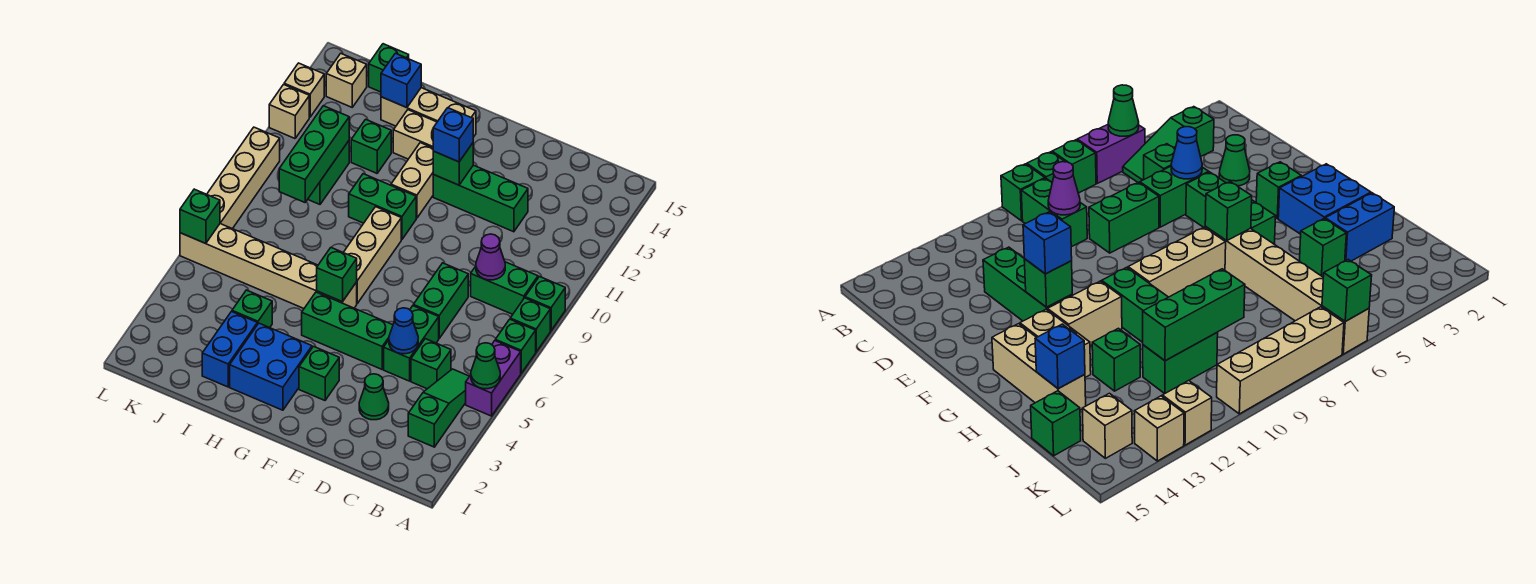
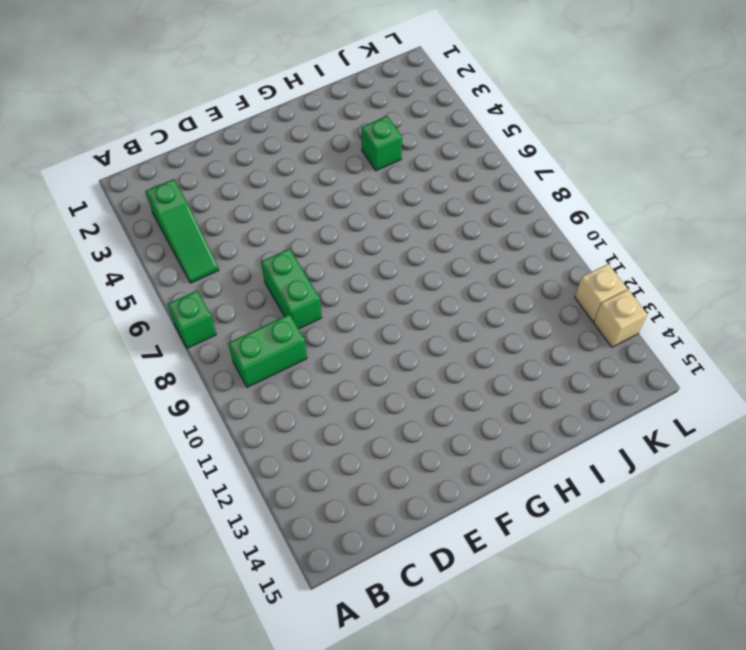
none -> purple 1x2 brick [466,341,521,416]
none -> green 1x1 brick [510,298,550,352]
none -> green 1x1 brick [525,277,565,331]
none -> green 1x1 brick [411,339,451,389]

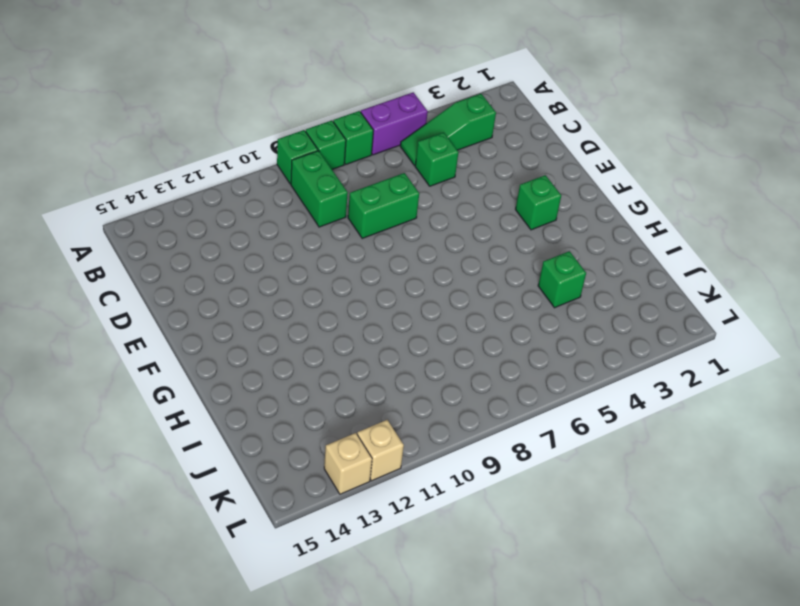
none -> green 1x1 cone [359,374,389,420]
none -> green 1x2 brick [384,306,439,381]
none -> green 1x3 brick [433,165,528,232]
none -> green 1x3 brick [302,292,393,369]

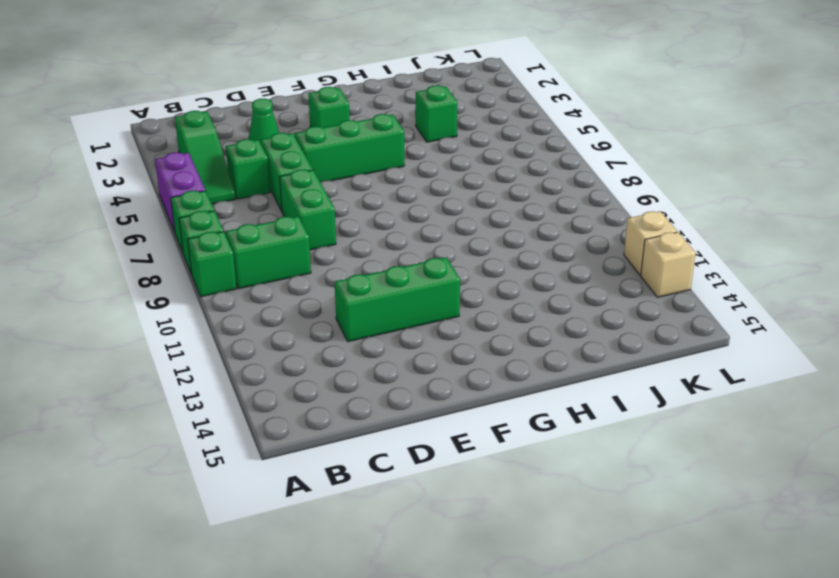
none -> blue 2x2 brick [230,323,312,410]
none -> tan 1x6 brick [180,224,357,308]
none -> tan 1x3 brick [343,207,401,303]
none -> green 1x2 brick [349,174,416,239]

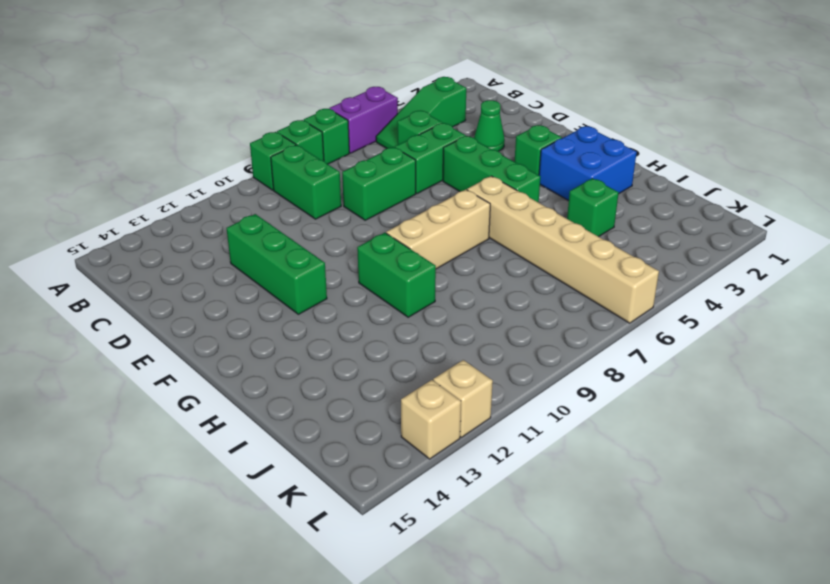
none -> tan 1x2 brick [391,143,434,218]
none -> tan 1x2 brick [393,110,437,159]
none -> tan 1x3 brick [381,88,476,137]
none -> blue 1x2 brick [202,312,257,387]

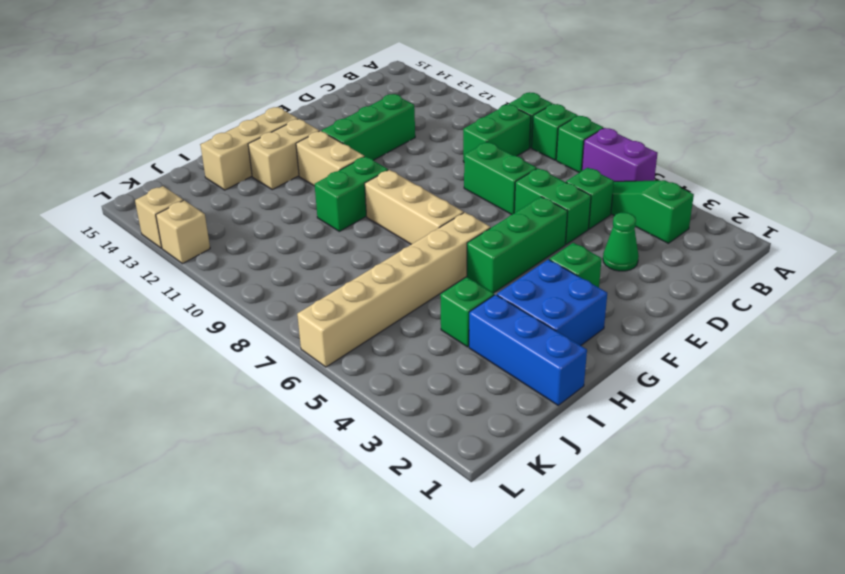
blue 1x3 brick [469,295,587,405] -> blue 1x2 brick [202,312,257,387]
none -> green 1x1 brick [351,119,391,173]
none -> green 1x2 brick [308,141,349,204]
none -> green 1x1 brick [369,44,409,92]
none -> tan 1x1 brick [326,53,367,107]

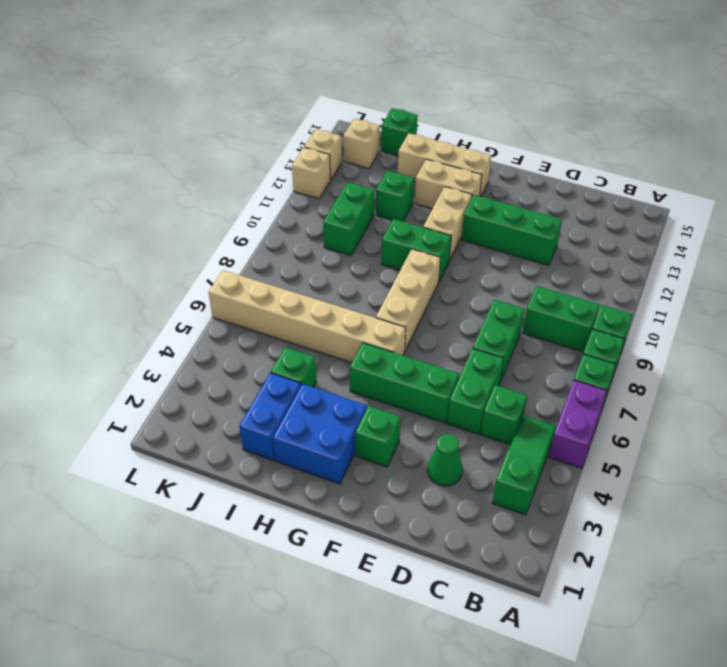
none -> tan 1x4 brick [207,127,280,229]
none -> green 1x1 cone [471,343,500,389]
none -> purple 1x1 cone [476,234,505,280]
none -> blue 1x1 cone [389,308,418,354]

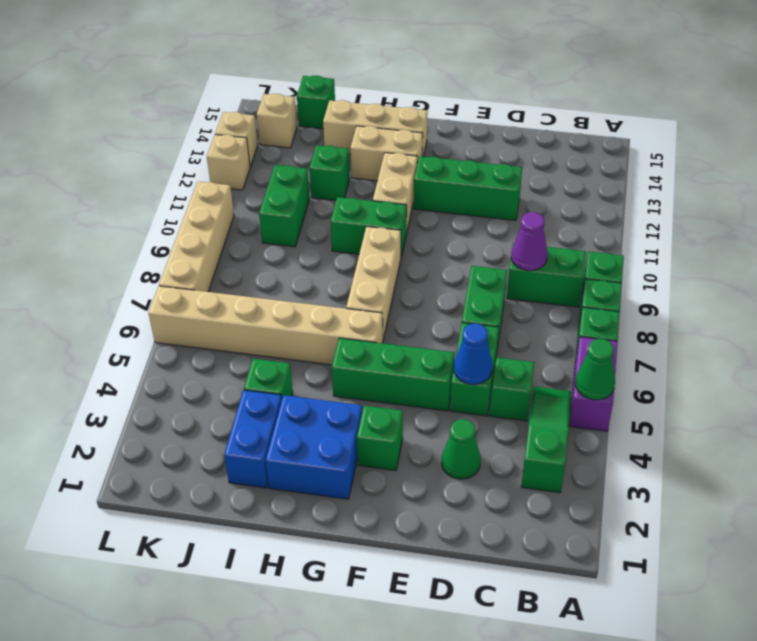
none -> green 1x1 brick [433,143,473,185]
none -> green 1x1 brick [317,247,357,302]
none -> blue 1x1 brick [381,53,421,108]
none -> green 1x3 brick [279,106,349,202]

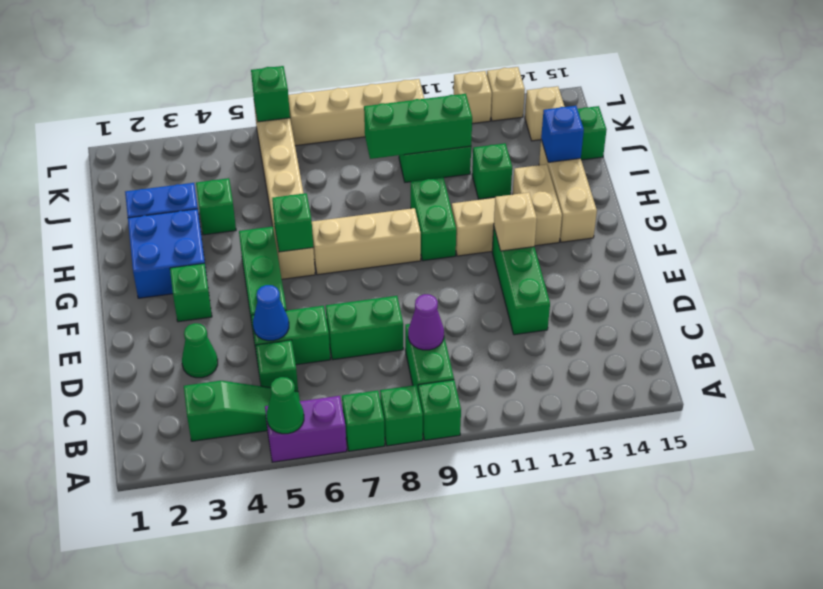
tan 1x1 brick [494,192,537,251] -> green 1x1 brick [433,143,473,185]
none -> blue 1x1 brick [433,108,473,162]

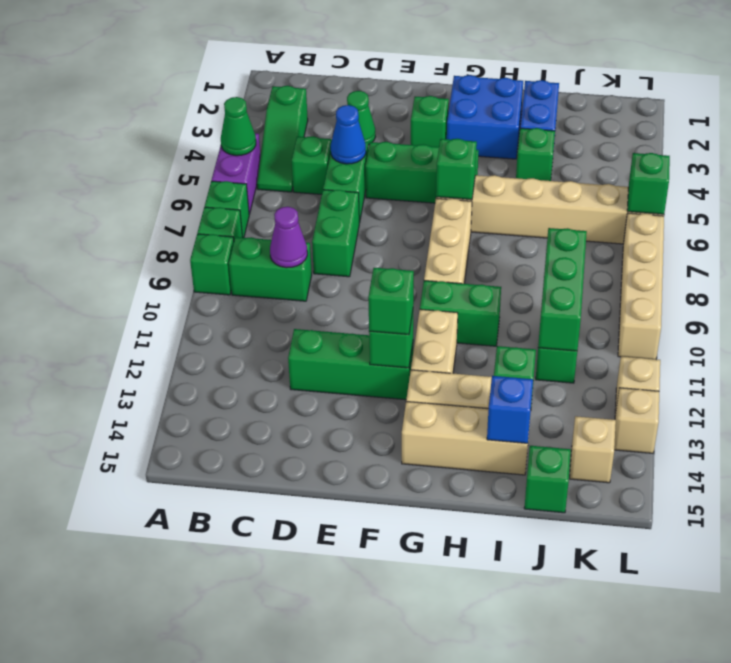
green 1x1 brick [368,268,414,335] -> blue 1x1 brick [433,108,473,162]

